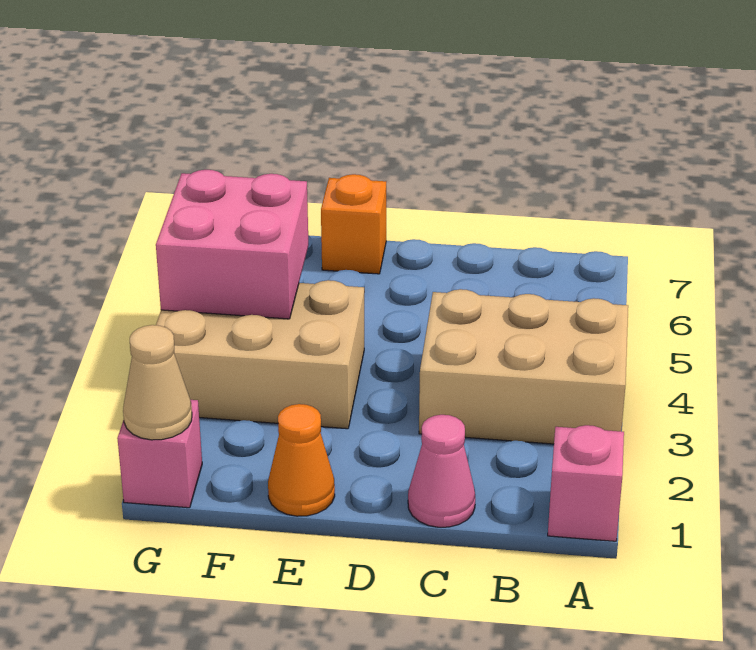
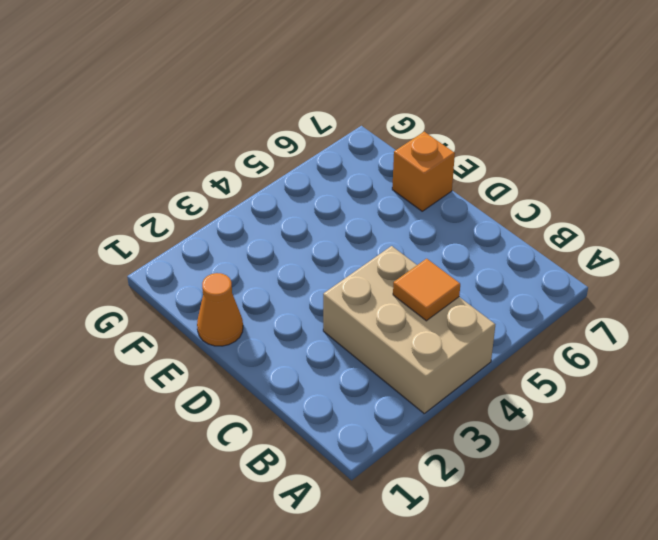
orange 1x1 tile [393,259,460,321] -> none
none -> pink 1x1 brick [548,425,624,541]
none -> pink 1x1 cone [408,415,475,527]

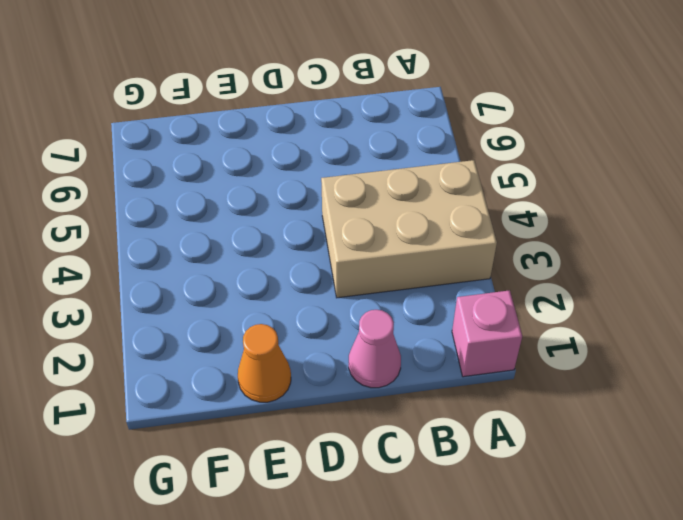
none -> tan 2x3 brick [156,280,364,429]
none -> orange 1x1 brick [321,174,386,274]

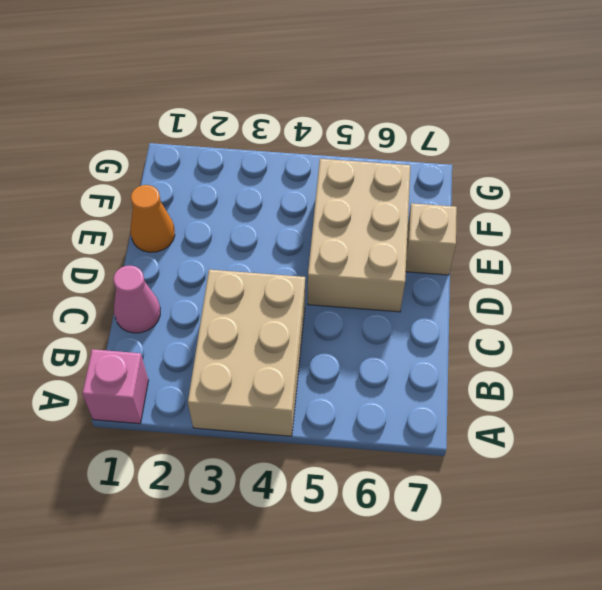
tan 2x3 brick [308,159,410,312] -> tan 2x3 brick moved to [156,280,364,429]
tan 1x1 brick [406,203,457,275] -> orange 1x1 brick [321,174,386,274]
none -> pink 1x1 brick [117,400,202,508]
none -> pink 2x2 brick [156,170,308,319]

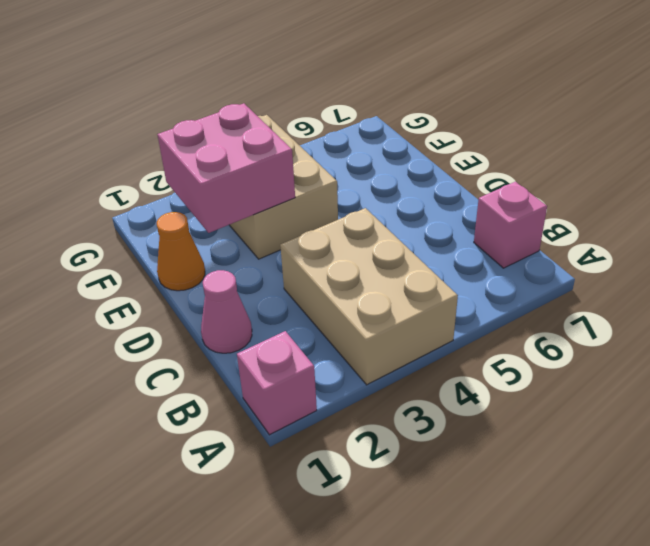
pink 1x1 brick [474,182,547,268] -> pink 1x1 brick moved to [117,400,202,508]
pink 2x2 brick [157,103,295,233] -> pink 2x2 brick moved to [156,170,308,319]
none -> orange 1x1 brick [321,174,386,274]
none -> tan 1x1 cone [123,325,192,440]

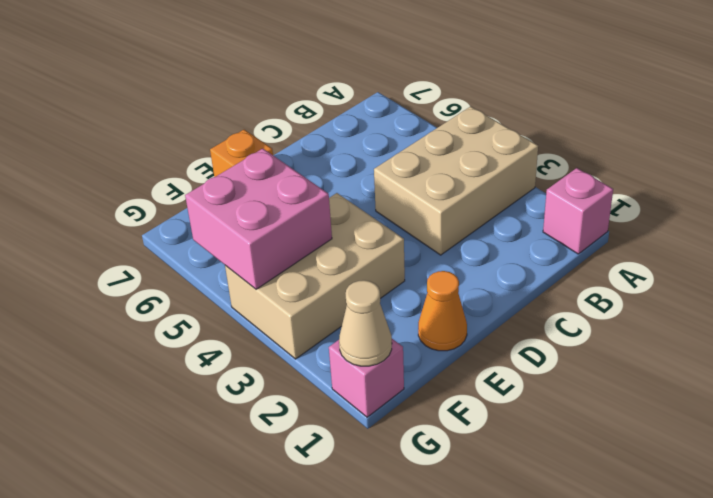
none -> pink 1x1 cone [408,415,475,527]

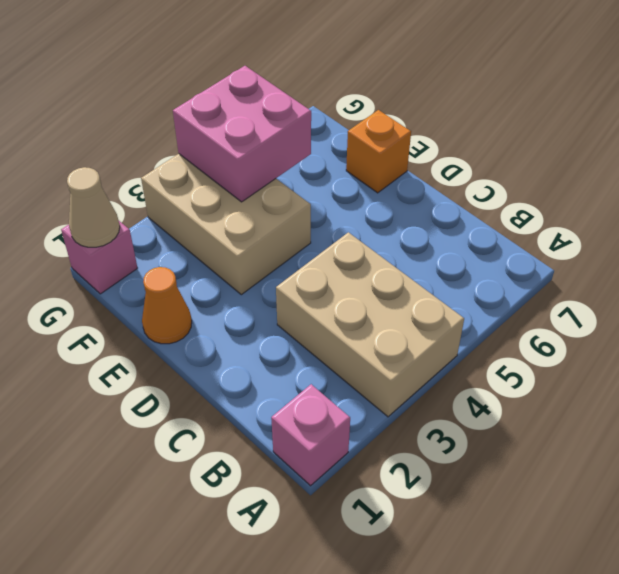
none -> pink 1x1 cone [408,415,475,527]

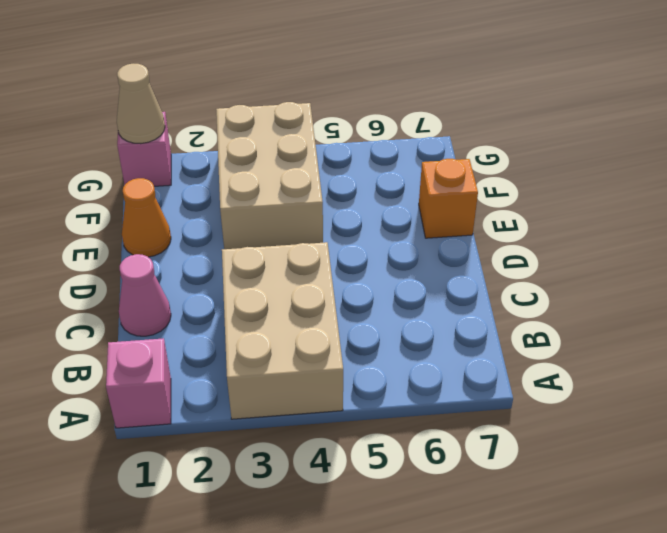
none -> pink 2x2 brick [156,170,308,319]

